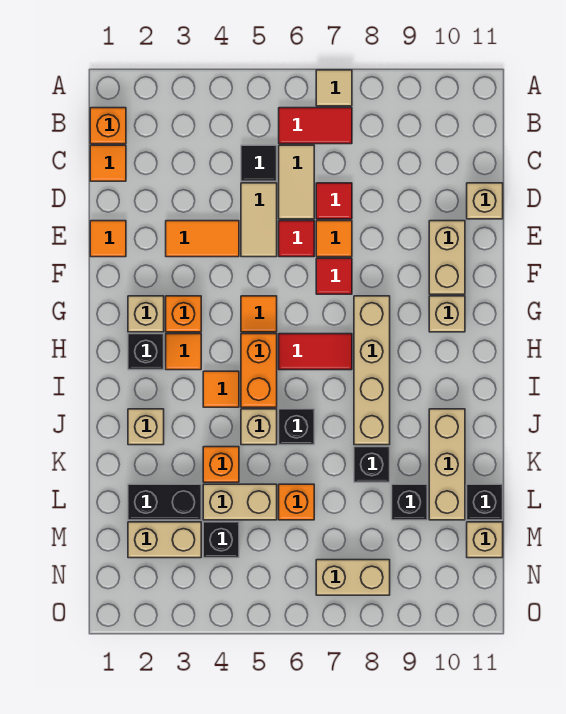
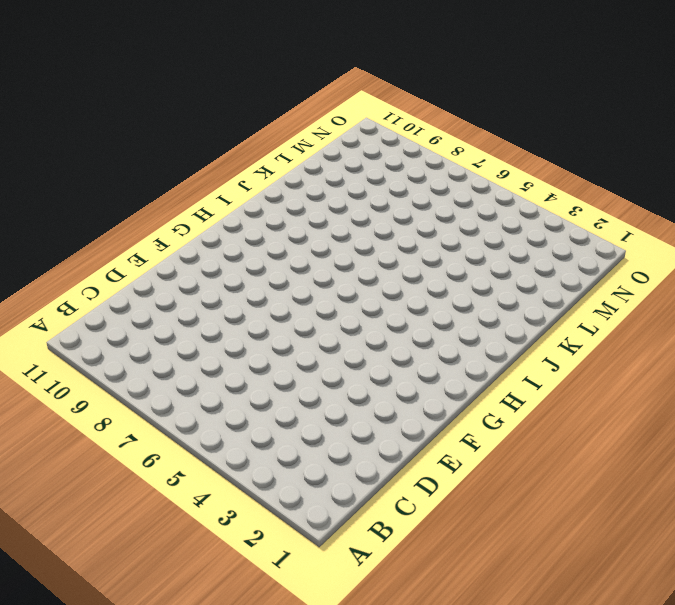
none -> tan 1x1 tile [316,70,352,106]
none -> orange 1x1 brick [90,108,126,144]
none -> red 1x2 tile [279,108,352,144]
none -> orange 1x1 tile [90,145,126,181]

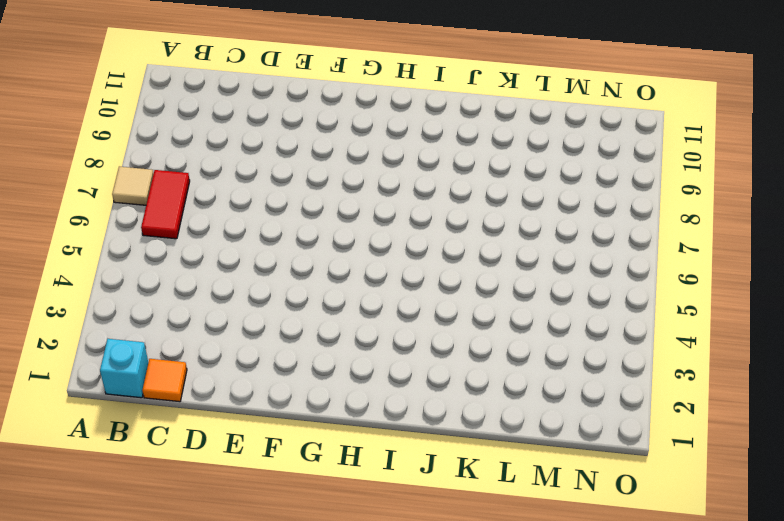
cyan 1x1 brick [100,339,148,398] -> orange 1x1 brick [90,108,126,144]
none -> black 1x1 tile [241,145,277,181]
none -> tan 1x2 tile [279,145,314,219]
none -> tan 1x2 tile [241,183,277,257]
none -> red 1x1 tile [316,183,352,219]

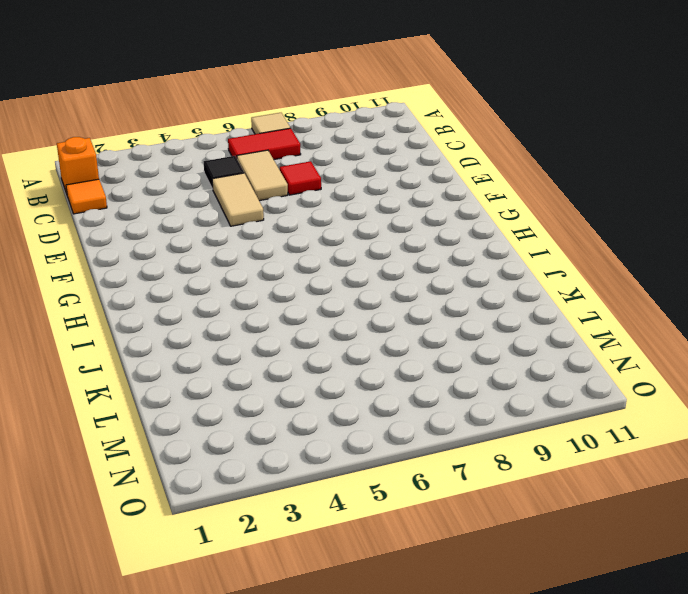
none -> tan 1x1 brick [467,183,503,219]
none -> orange 1x1 tile [90,221,126,257]
none -> orange 1x2 tile [166,221,239,257]
none -> red 1x1 tile [279,221,314,257]

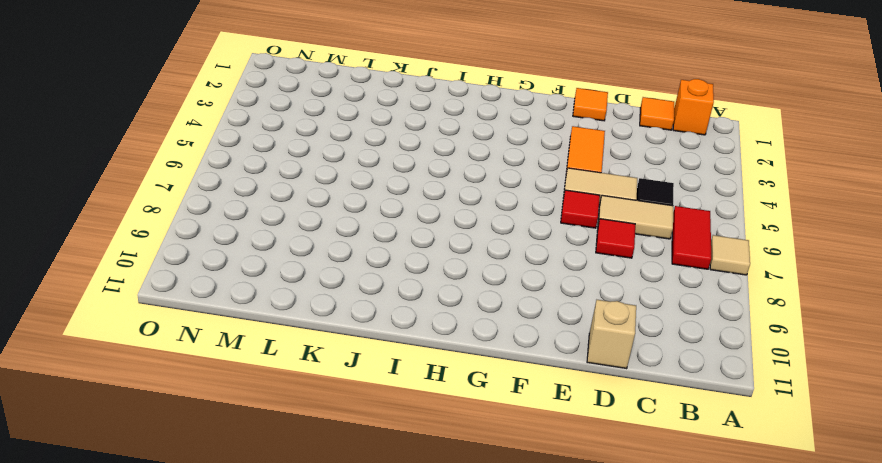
none -> orange 1x1 tile [316,221,352,257]
none -> tan 1x2 brick [429,221,465,294]
none -> red 1x1 tile [316,258,352,294]
none -> tan 1x1 brick [128,296,164,332]

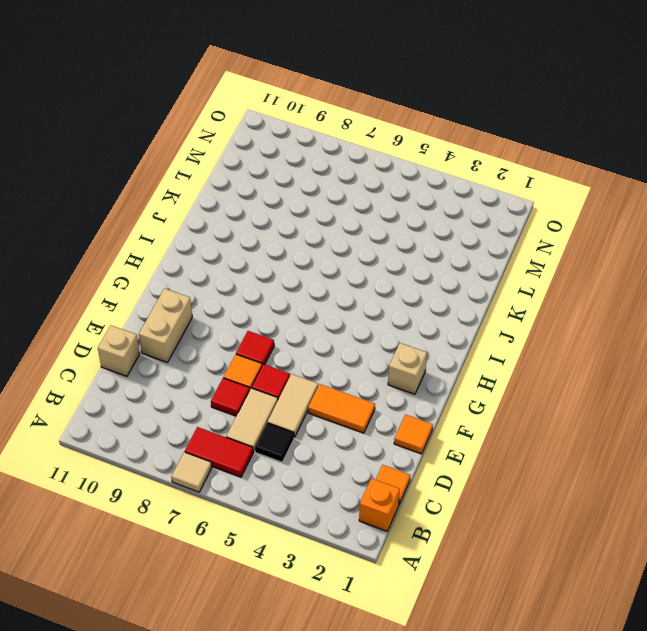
none -> orange 1x1 brick [166,296,201,332]
none -> orange 1x1 tile [241,296,277,332]
none -> tan 1x4 brick [354,296,390,445]
none -> tan 1x1 brick [429,296,465,332]

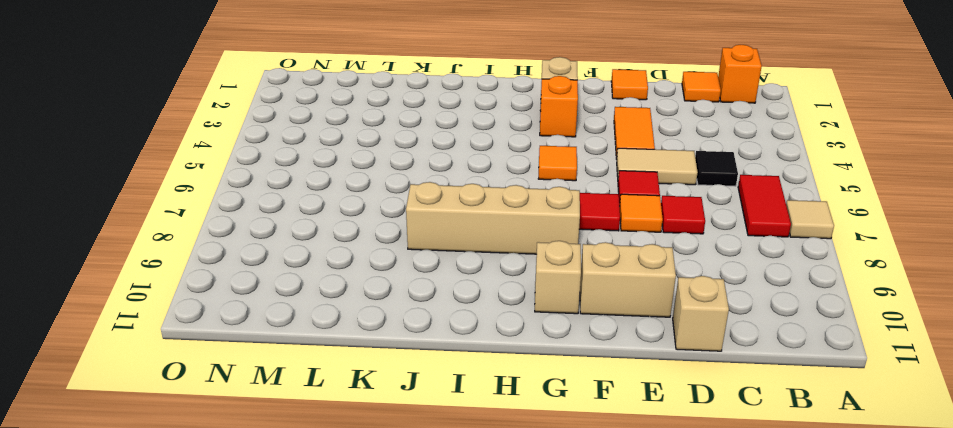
none -> tan 1x2 tile [279,145,314,219]
none -> black 1x1 brick [128,334,164,370]
none -> orange 1x1 tile [166,334,201,370]
none -> orange 1x2 brick [241,334,277,407]

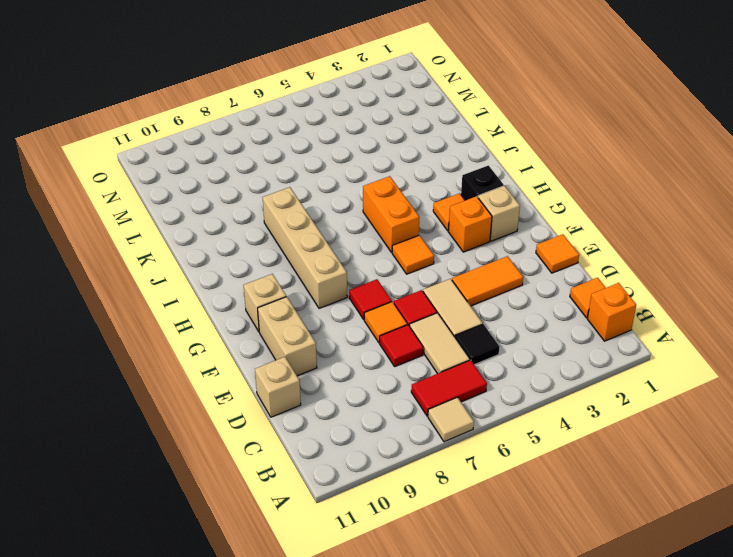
none -> red 1x2 tile [279,334,352,370]
none -> orange 1x1 tile [203,371,239,407]
none -> tan 1x1 brick [128,409,164,445]
none -> tan 1x1 brick [241,409,277,445]

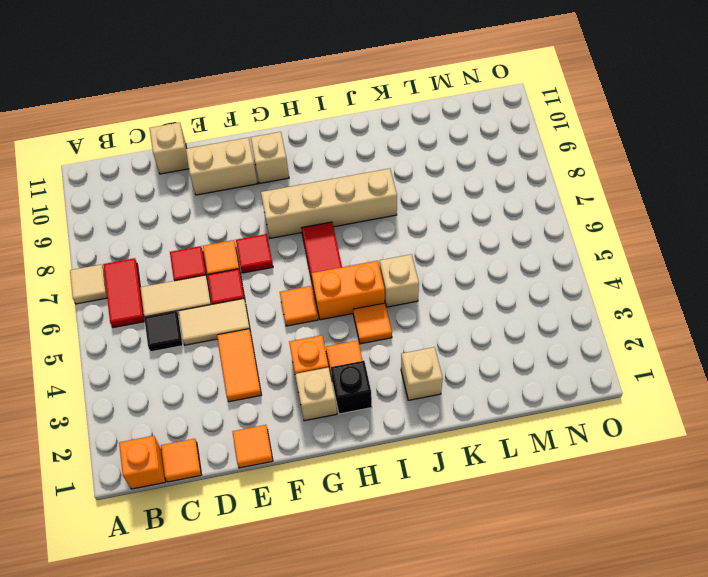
none -> black 1x1 brick [279,409,314,445]
none -> tan 1x3 brick [429,409,465,520]
none -> orange 1x1 brick [203,447,239,482]
none -> black 1x1 brick [354,447,390,482]

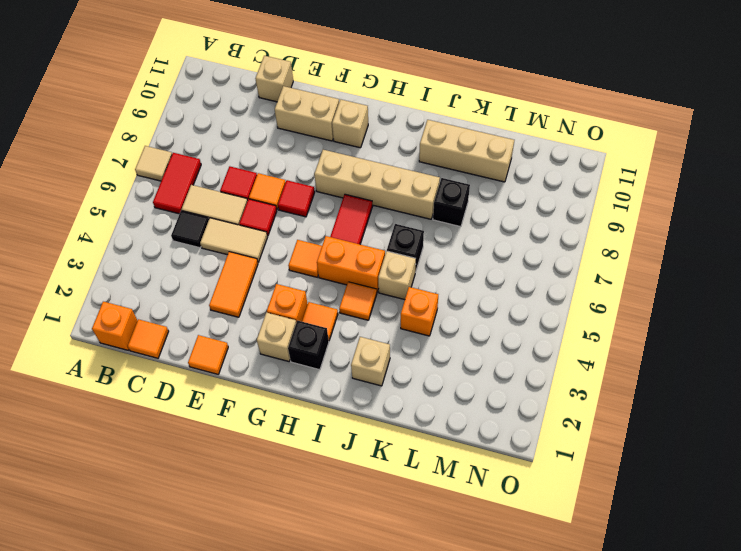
none -> black 1x2 brick [128,484,201,520]
none -> tan 1x2 brick [203,484,277,520]
none -> orange 1x1 brick [279,484,314,520]
none -> black 1x1 brick [392,484,427,520]

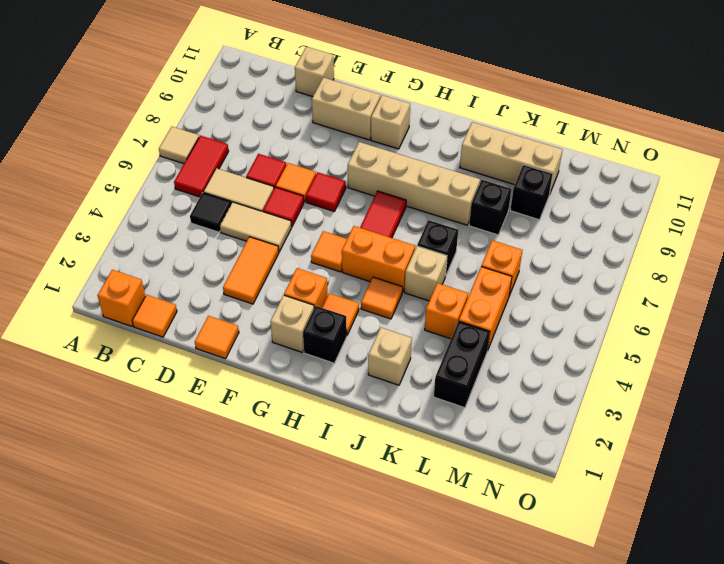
orange 1x2 brick [459,267,512,351] -> tan 1x2 brick [203,484,277,520]
none -> black 1x1 brick [467,484,503,520]
none -> tan 1x2 brick [128,522,201,558]
none -> black 1x1 brick [203,522,239,558]
none -> tan 1x1 brick [467,522,503,558]

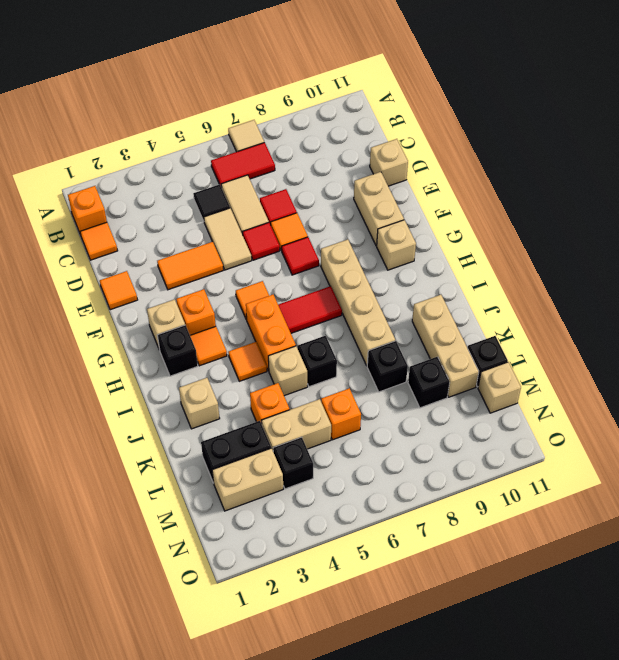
none -> tan 1x2 brick [316,560,390,595]

